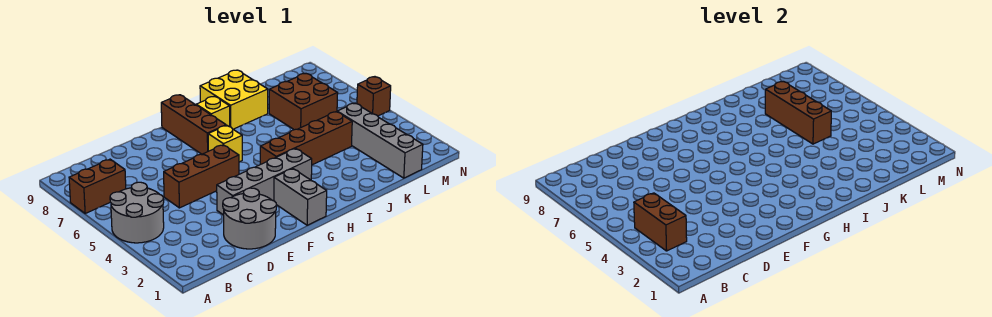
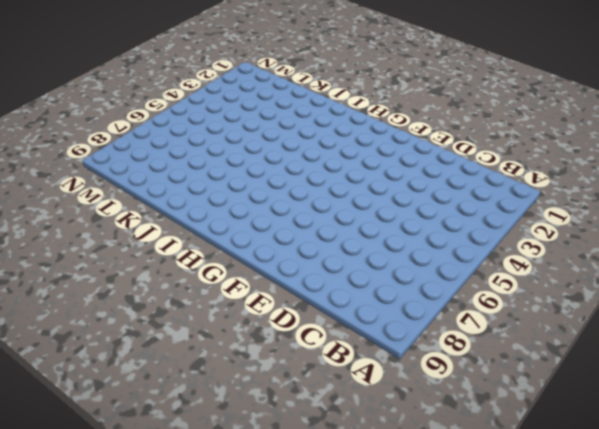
none -> grey 2x2 round brick [110,182,164,243]
none -> brown 1x2 brick [69,159,126,213]
none -> grey 2x2 round brick [223,188,276,249]

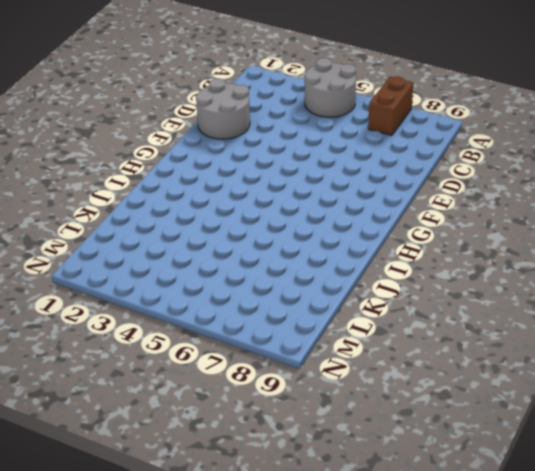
none -> brown 1x3 brick [164,145,239,208]
none -> grey 1x4 brick [217,148,312,215]
none -> grey 1x2 brick [274,169,327,225]

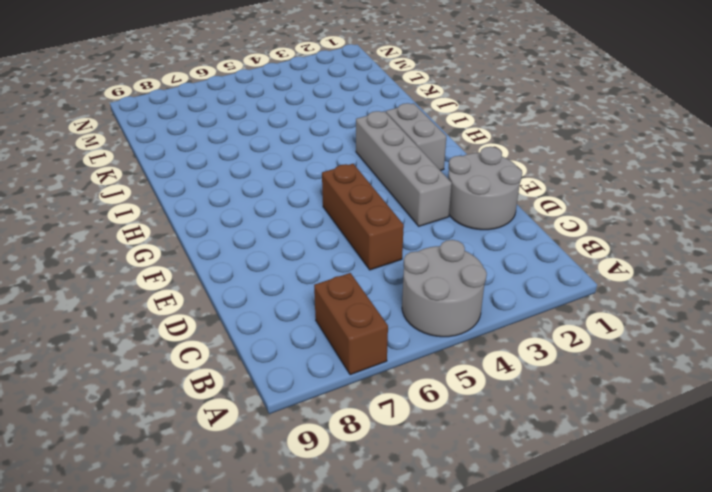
grey 1x2 brick [386,103,446,171] -> grey 1x2 brick turned to [274,169,327,225]
none -> yellow 1x1 brick [208,125,242,162]
none -> brown 1x3 brick [161,95,226,154]
none -> brown 1x4 brick [260,112,352,165]

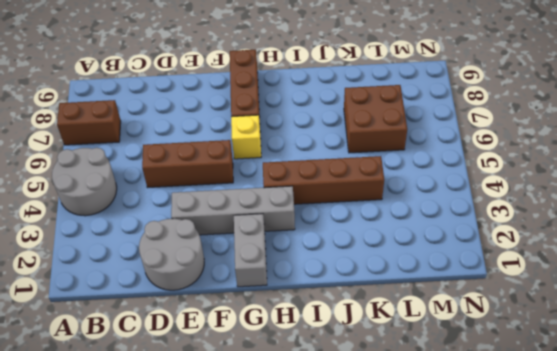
none -> yellow 1x1 brick [196,96,230,127]
none -> yellow 2x2 brick [200,70,268,129]
none -> grey 1x4 brick [337,103,423,178]

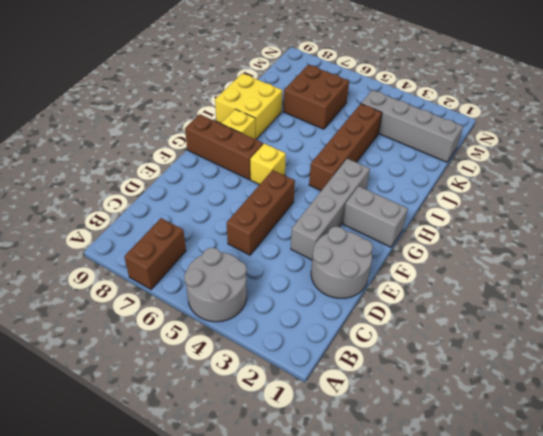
none -> brown 1x1 brick [357,77,391,116]
none -> brown 1x2 brick [634,193,687,251]
none -> brown 1x3 brick [765,82,831,144]

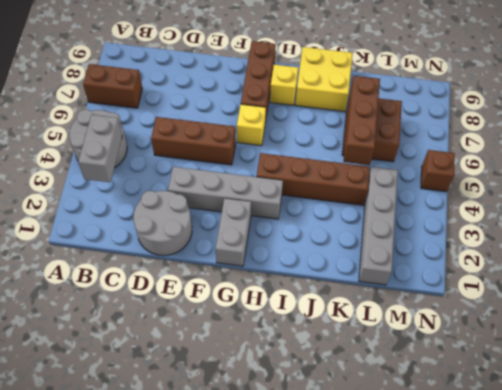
grey 1x2 brick [78,115,122,182] -> brown 1x2 brick [634,193,687,251]

